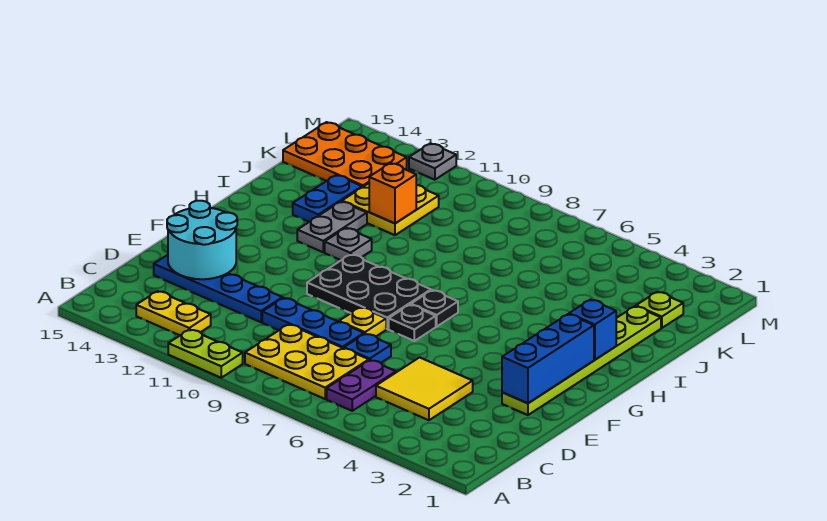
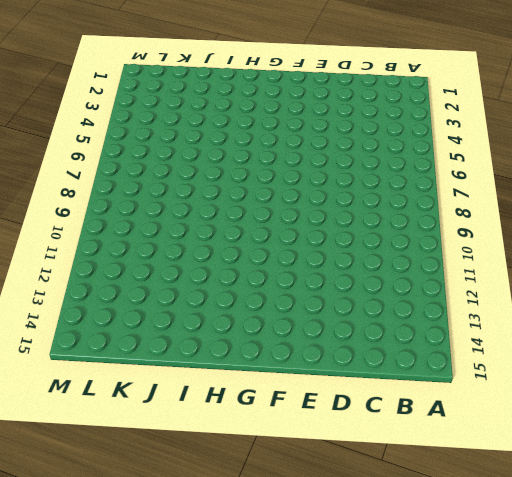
none -> lime 1x2 plate [168,329,243,378]
none -> purple 1x2 plate [327,360,396,411]
none -> yellow 2x3 plate [245,324,369,399]

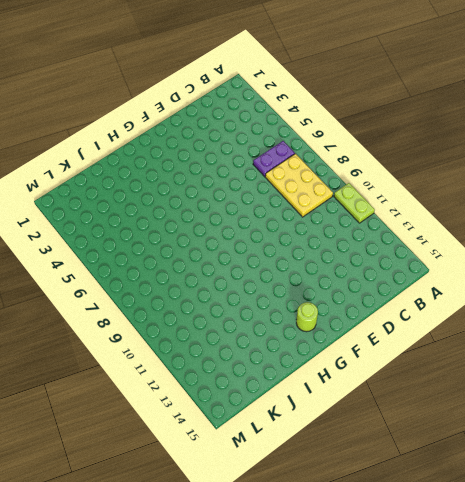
lime 1x1 round brick [296,302,318,332] -> none
none -> yellow 1x2 plate [136,291,211,335]
none -> yellow 2x2 tile [376,357,473,420]
none -> blue 1x1 plate [344,334,391,363]

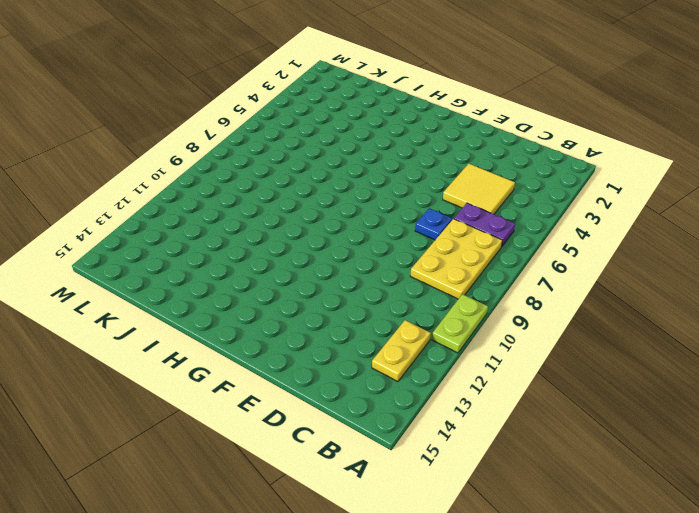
none -> blue 1x3 plate [262,298,364,348]
none -> blue 1x4 plate [154,255,282,322]
none -> lime 1x6 plate [502,306,661,415]

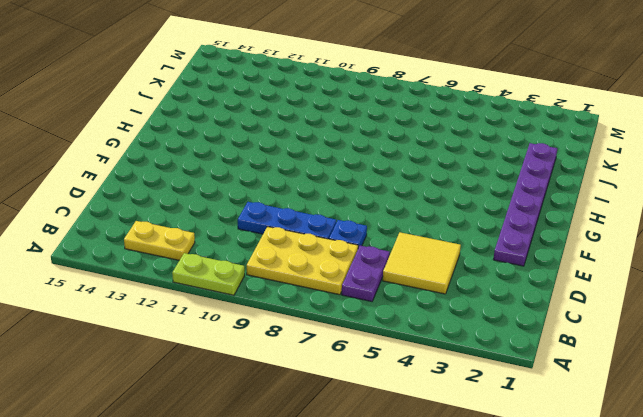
purple 1x6 plate [493,143,557,266] -> lime 1x6 plate [502,306,661,415]
none -> blue 1x4 plate [154,255,282,322]
none -> yellow 1x1 plate [339,307,386,336]
none -> black 1x1 plate [389,305,436,341]

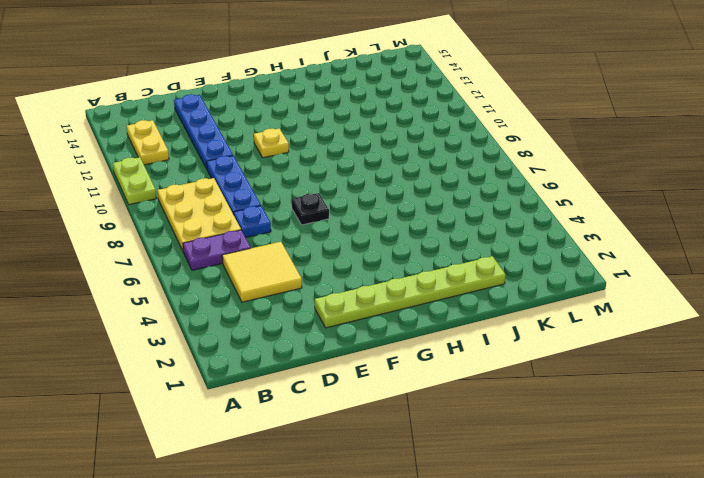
yellow 1x1 plate [254,128,289,158] -> yellow 1x1 plate moved to [339,307,386,336]
none -> black 2x3 plate [307,254,431,329]
none -> black 1x1 plate [411,290,458,326]
none -> grey 1x1 plate [325,228,372,260]

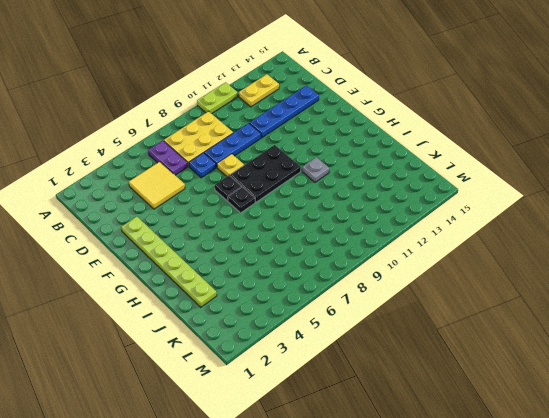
none -> grey 1x2 plate [297,201,367,252]
none -> blue 1x2 plate [293,175,362,222]
none -> yellow 2x2 plate [342,183,439,235]

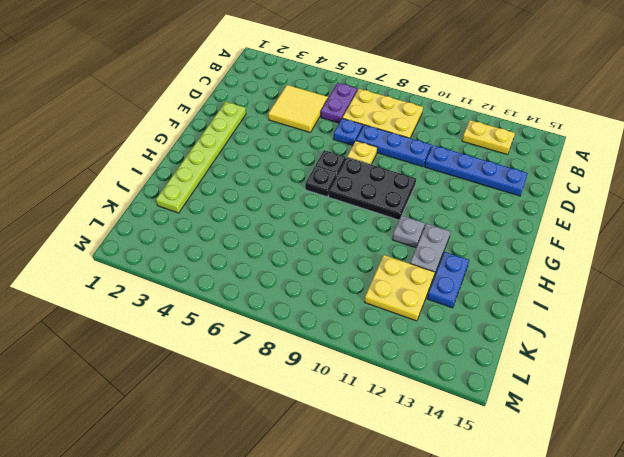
none -> lime 1x2 plate [168,329,243,378]
none -> lime 1x1 plate [636,292,683,328]
none -> orange 2x3 plate [283,122,407,187]

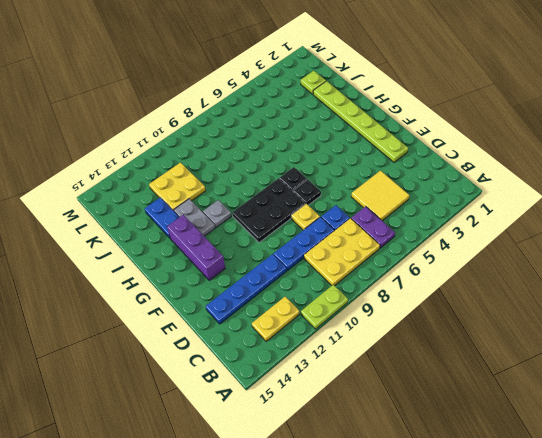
purple 1x3 brick [167,215,225,280] -> none
none -> orange 2x3 plate [283,122,407,187]
none -> grey 1x1 plate [409,143,456,180]
none -> cyan 2x2 round brick [167,201,237,279]

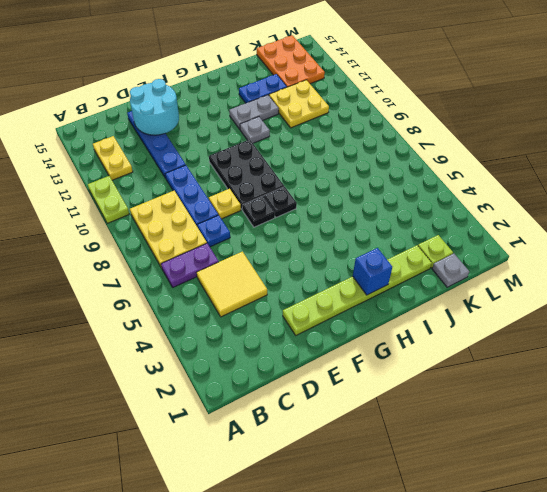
grey 1x1 plate [432,254,469,287] -> grey 1x1 plate moved to [409,143,456,180]
none -> blue 1x3 brick [502,314,594,403]
none -> orange 1x1 brick [369,163,416,223]

